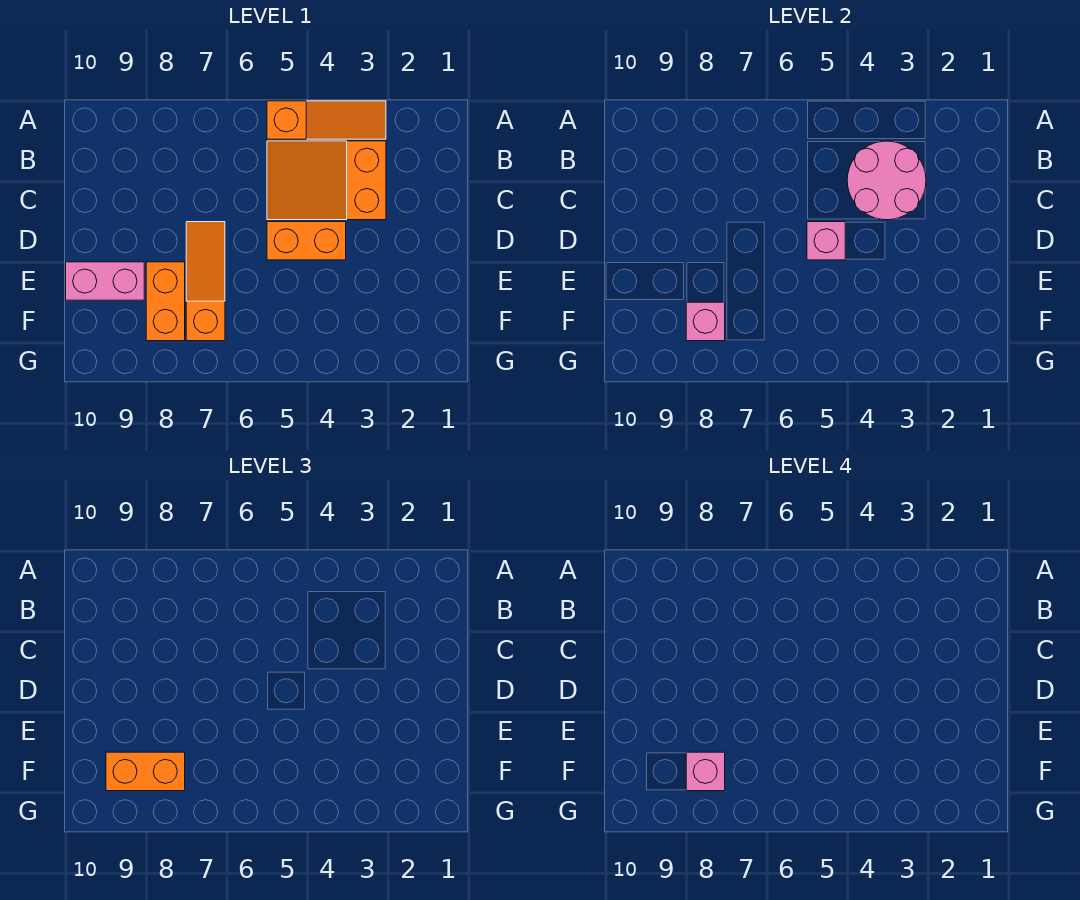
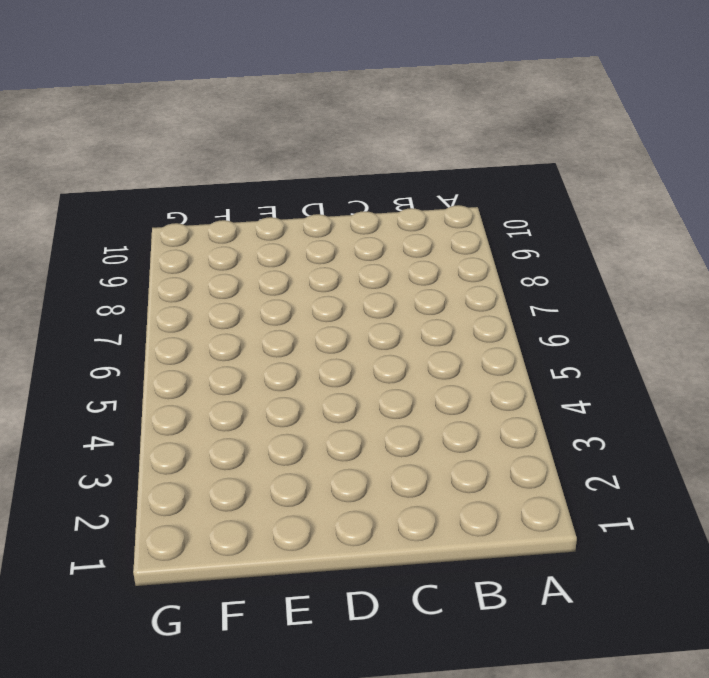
none -> orange 1x3 slope [267,101,386,139]
none -> orange 2x3 slope [267,141,386,220]

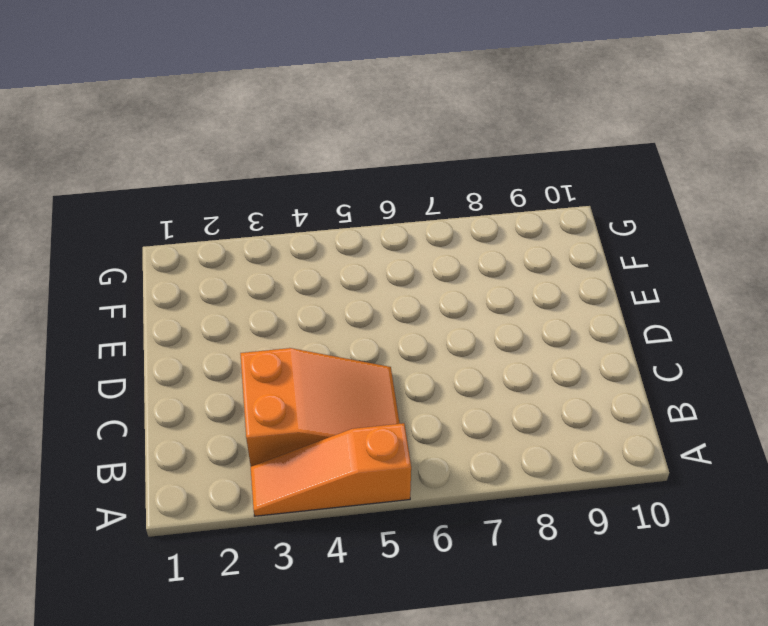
none -> orange 1x2 brick [267,222,346,260]
none -> orange 1x3 slope [186,222,225,341]

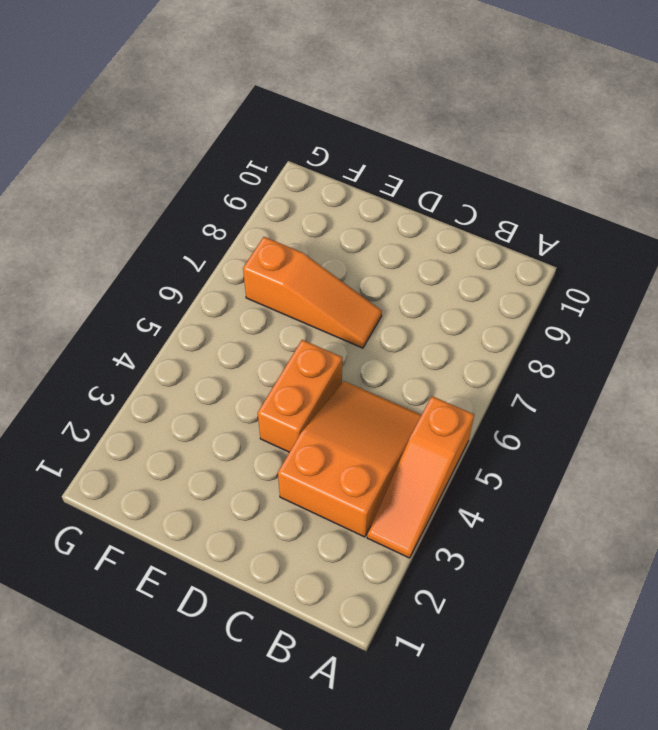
none -> orange 1x2 brick [146,262,185,341]
none -> pink 1x2 brick [66,262,144,300]

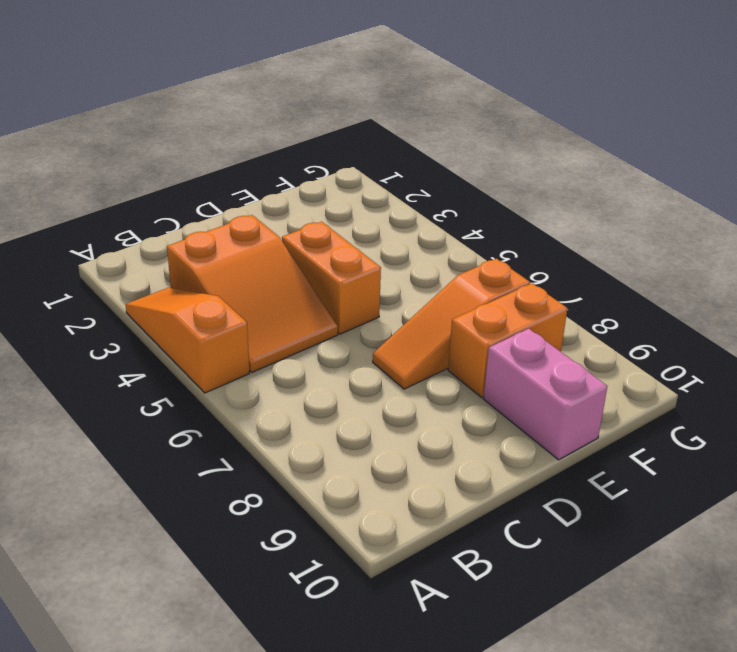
none -> pink 2x2 round brick [847,141,926,220]
none -> pink 1x1 brick [807,222,845,260]

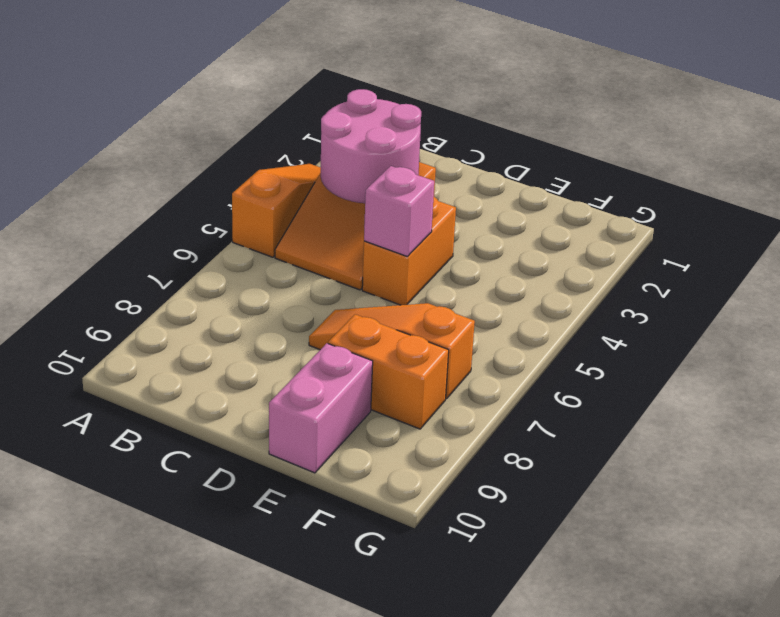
none -> pink 1x1 brick [686,302,725,341]
none -> orange 1x2 brick [106,752,185,791]

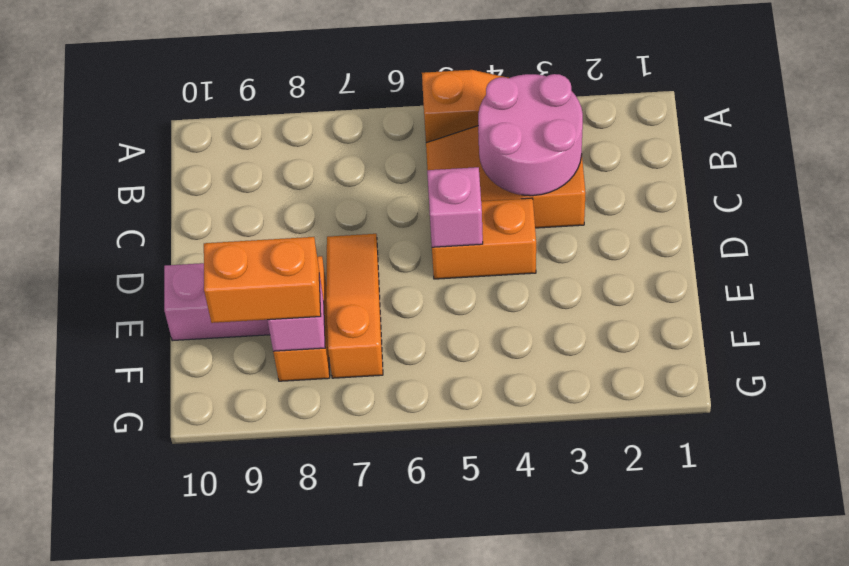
none -> pink 1x1 brick [686,752,725,791]

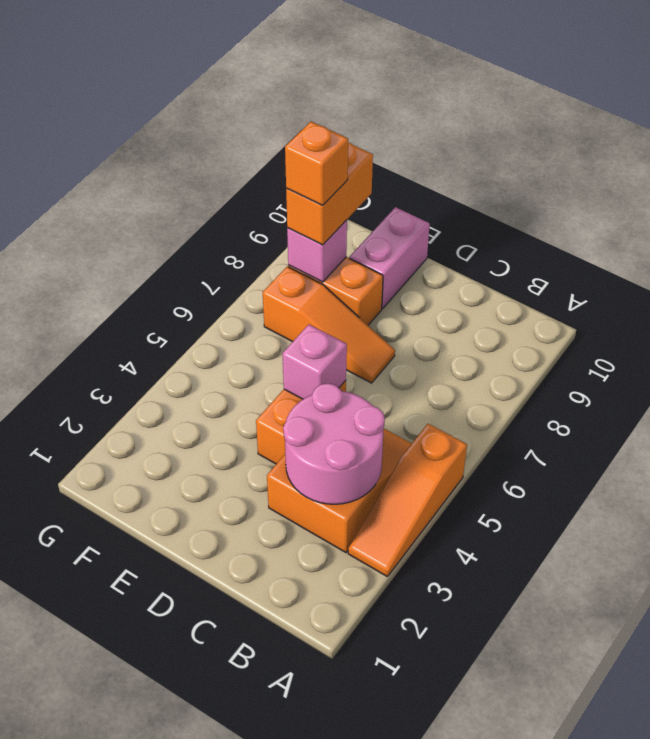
orange 1x1 brick [285,122,348,205] -> pink 1x1 brick [686,752,725,791]

